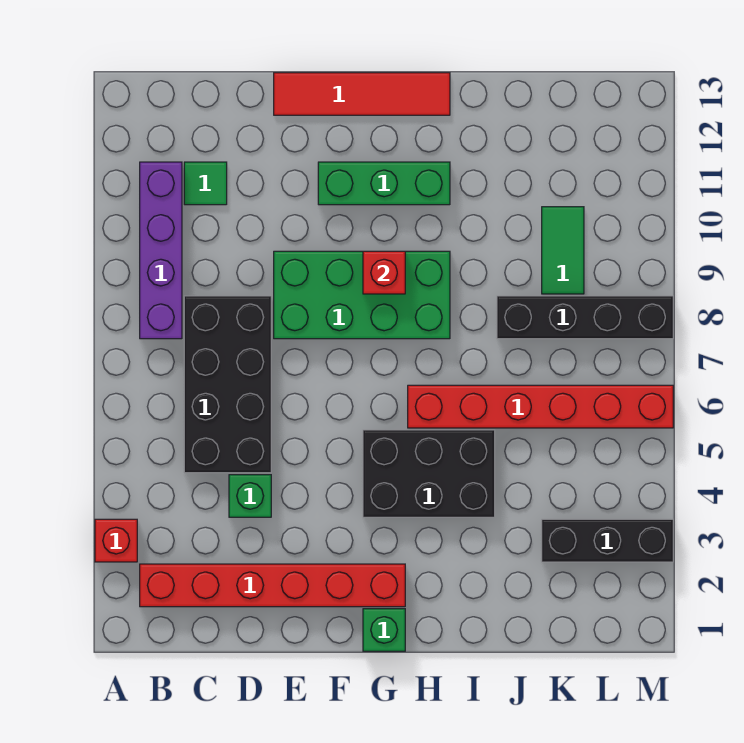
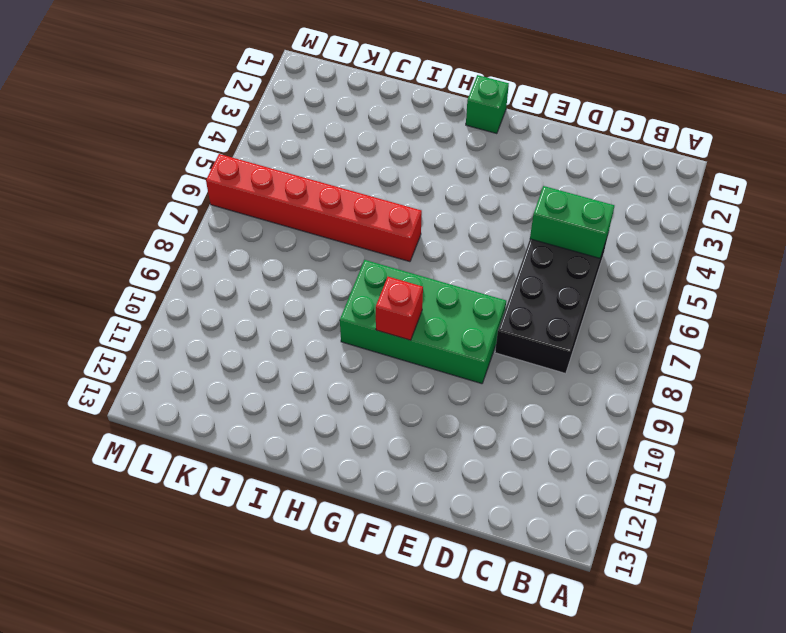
green 1x2 brick [530,186,614,258] -> none
none -> red 1x1 brick [95,519,137,562]
none -> red 1x6 brick [140,564,405,607]
none -> purple 1x4 brick [140,162,182,339]

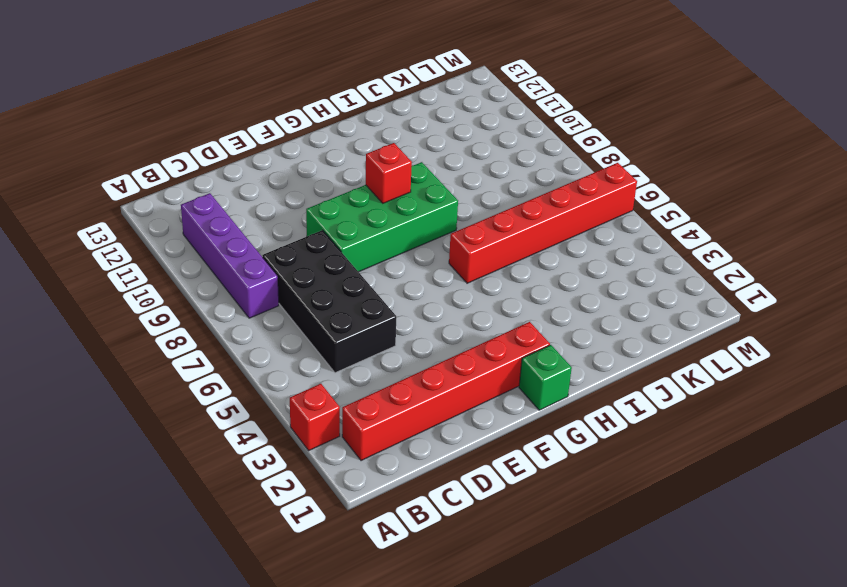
none -> green 1x1 tile [184,162,227,205]
none -> green 1x1 brick [229,475,271,517]
none -> red 1x4 tile [274,73,450,115]

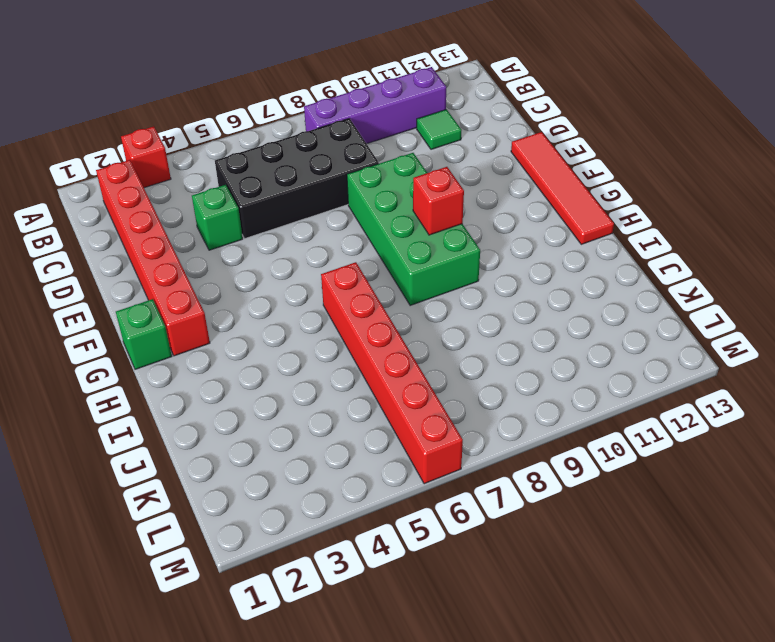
none -> green 1x3 brick [318,162,450,205]
none -> black 2x3 brick [363,430,495,517]
none -> black 1x4 brick [497,296,673,339]

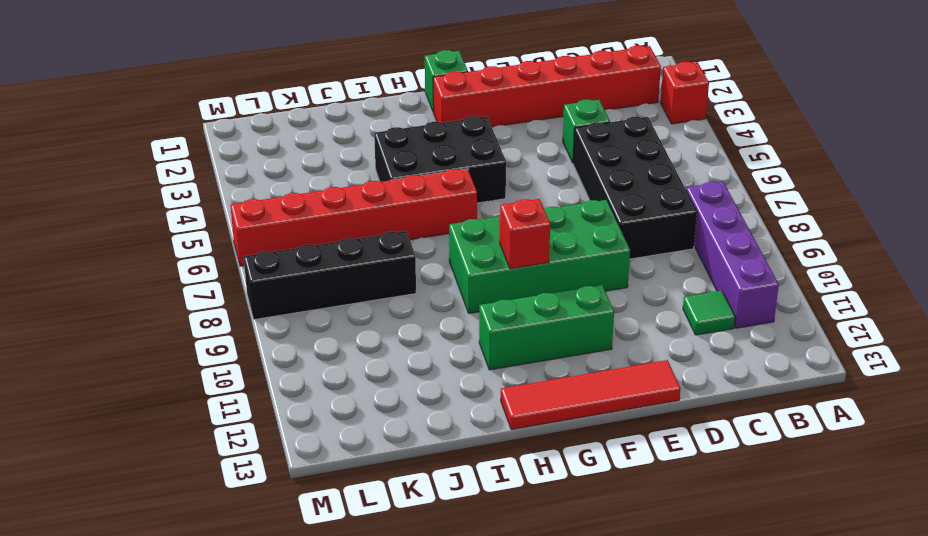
none -> black 1x3 brick [542,519,673,562]
none -> green 1x2 tile [542,207,584,294]

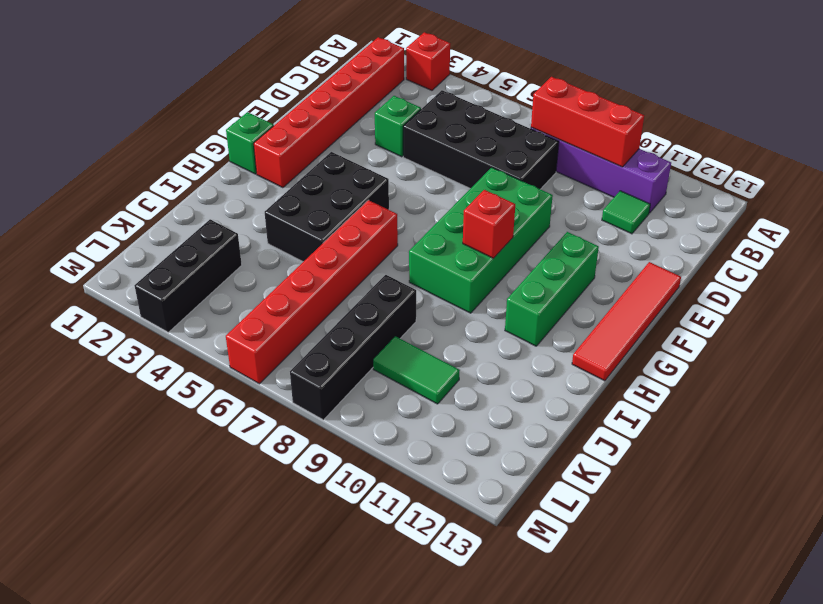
red 1x3 brick [531,77,644,167] -> none

